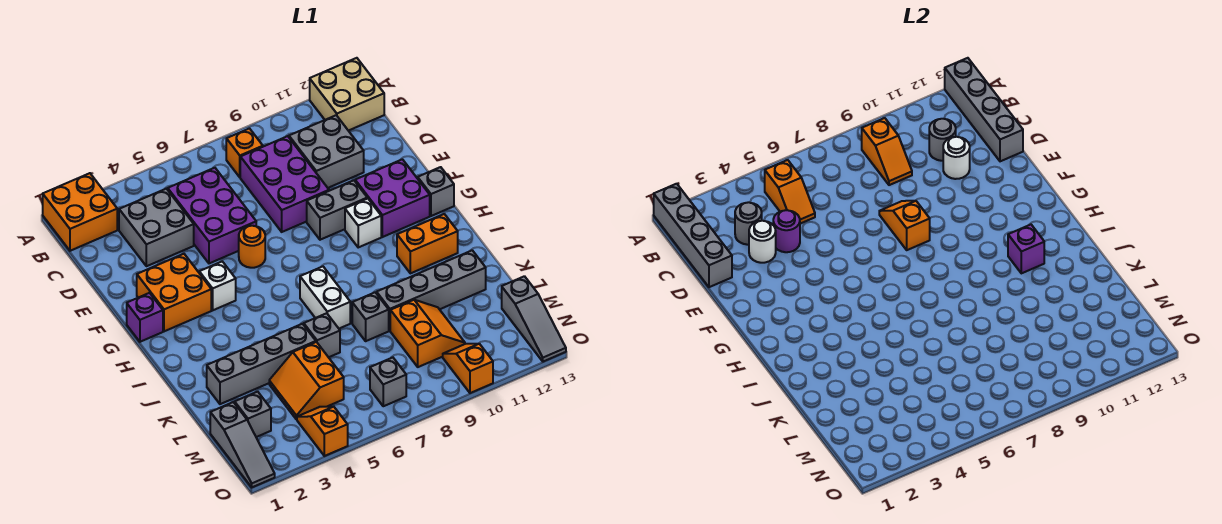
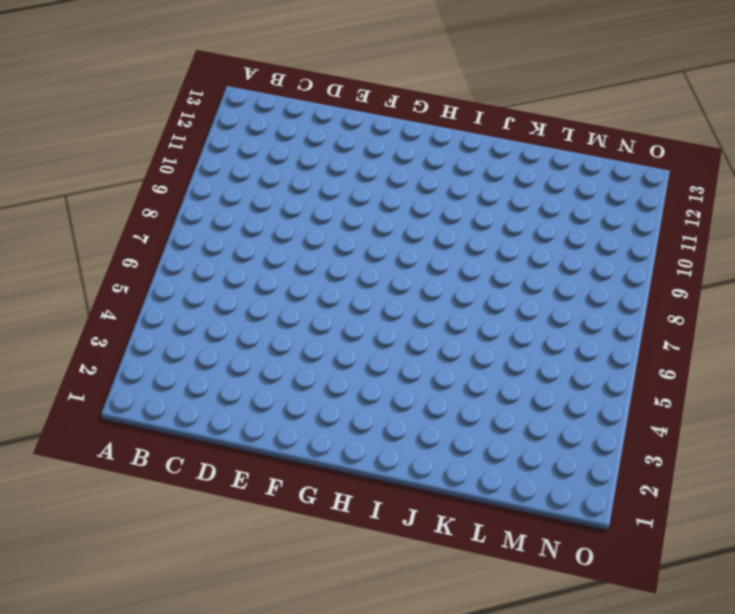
none -> orange 2x2 brick [43,173,117,251]
none -> tan 2x2 brick [310,58,384,131]
none -> orange 1x1 brick [226,129,263,177]
none -> grey 2x2 brick [119,189,194,266]

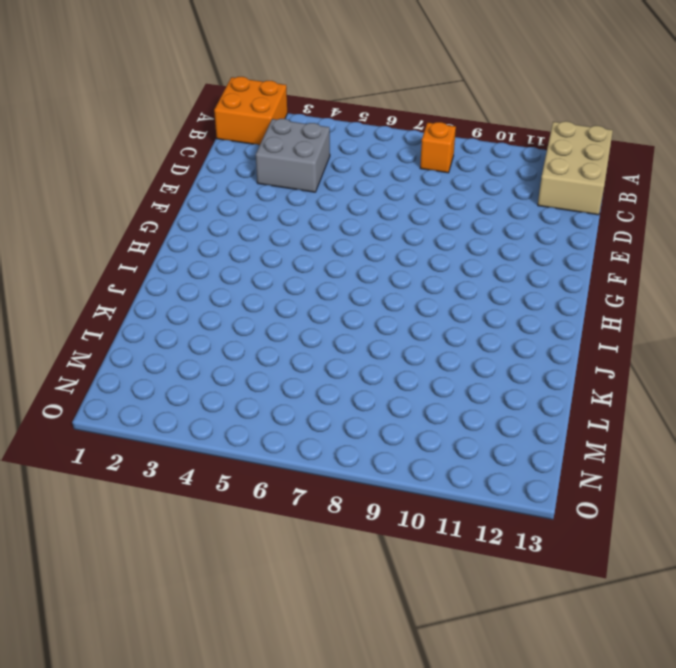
tan 2x3 brick [538,121,613,215] -> tan 2x2 brick [310,58,384,131]
none -> purple 2x3 brick [168,168,256,263]
none -> purple 2x3 brick [240,136,329,232]
none -> grey 2x2 brick [289,115,364,188]
none -> orange 2x2 brick [137,254,211,331]

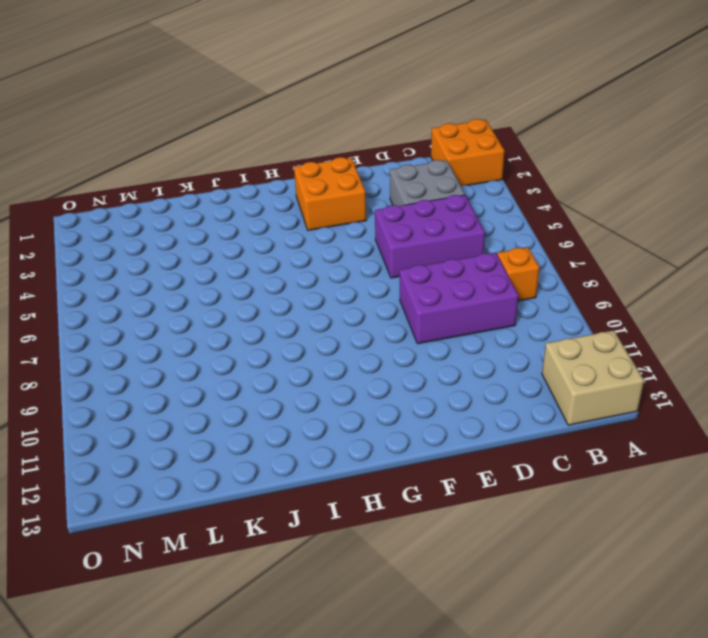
none -> grey 2x2 brick [289,115,364,188]
none -> orange 1x1 round brick [239,226,265,268]
none -> grey 1x2 brick [307,180,367,240]
none -> purple 2x2 brick [355,159,430,237]

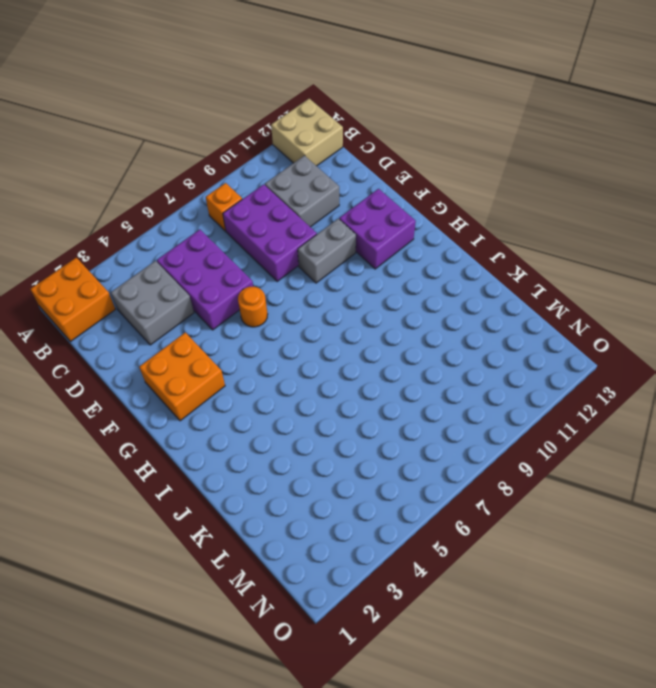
none -> purple 1x1 brick [127,293,163,342]
none -> white 1x1 brick [199,262,236,310]
none -> white 1x1 brick [345,198,381,247]
none -> grey 1x1 brick [418,167,454,216]

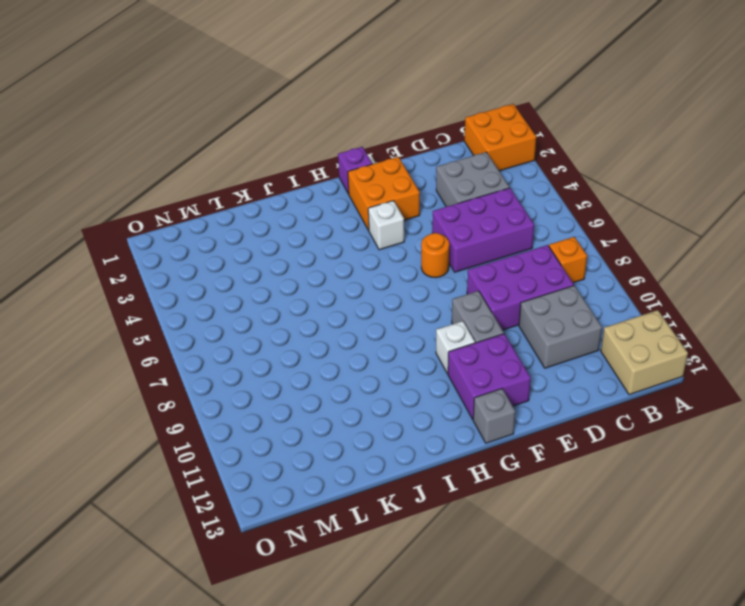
none -> white 1x2 brick [300,267,350,328]
none -> orange 1x2 brick [397,214,458,273]
none -> grey 1x4 brick [207,324,316,404]
none -> grey 1x1 brick [304,313,340,357]

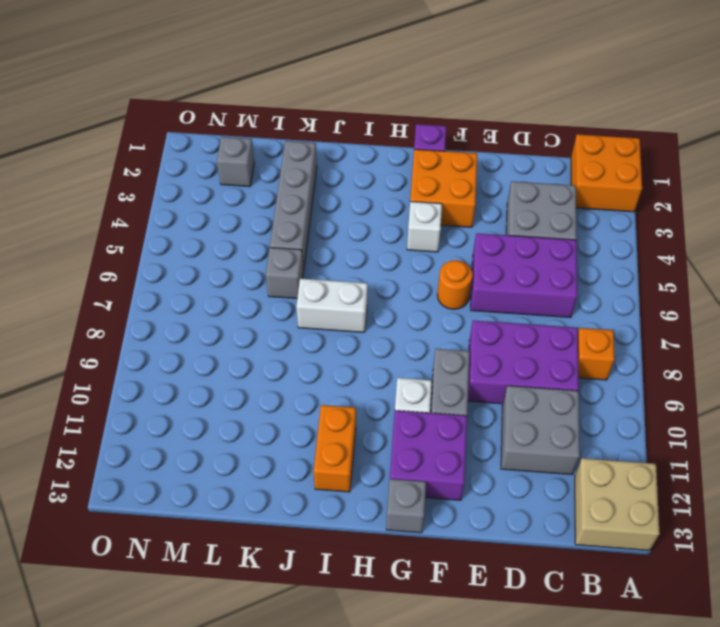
none -> grey 1x1 brick [352,292,389,341]
none -> grey 1x4 brick [377,250,486,330]
none -> orange 2x2 slope [269,342,344,420]
none -> orange 2x2 slope [390,300,465,367]

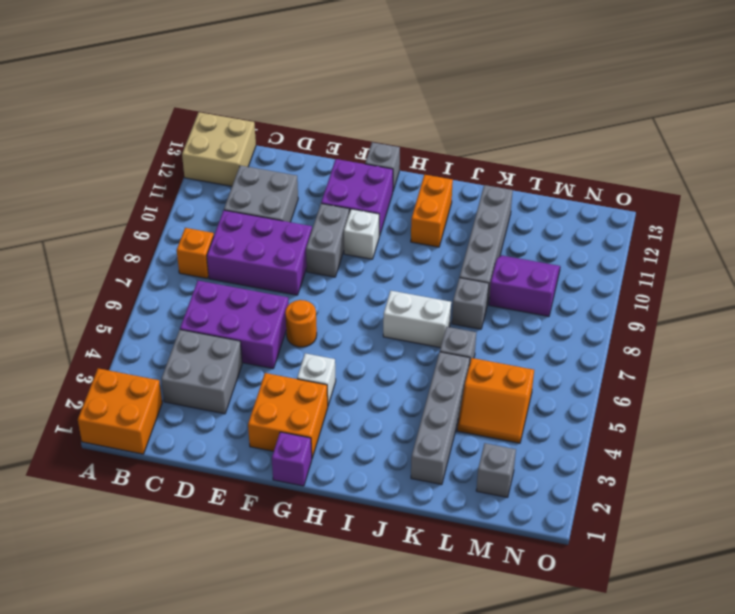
purple 2x2 slope [489,255,560,316] -> orange 2x2 slope [390,300,465,367]
none -> grey 1x3 slope [210,402,275,487]
none -> grey 1x3 slope [502,276,566,362]
none -> orange 1x2 slope [297,406,348,456]
none -> grey 1x1 brick [370,357,406,406]

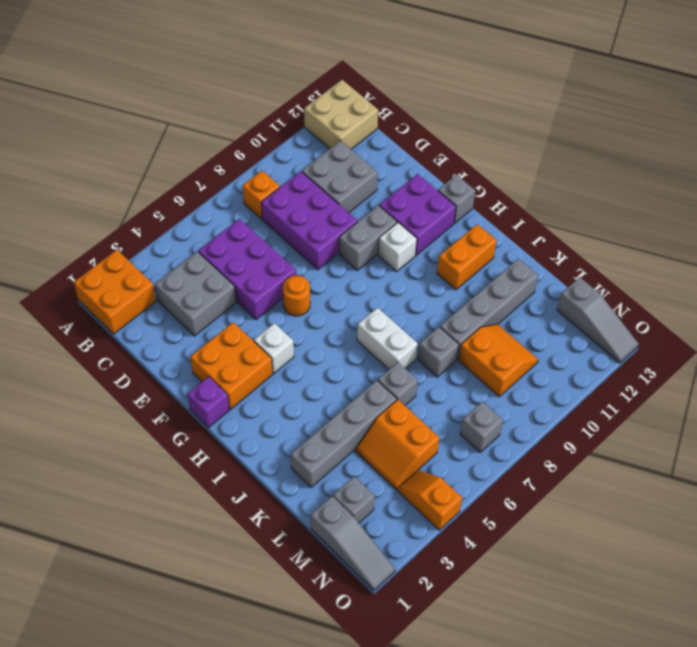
none -> orange 1x2 slope [443,344,493,393]
none -> grey 1x4 brick [654,184,732,287]
none -> grey 1x4 brick [945,58,1023,161]
none -> orange 1x2 slope [765,160,815,224]

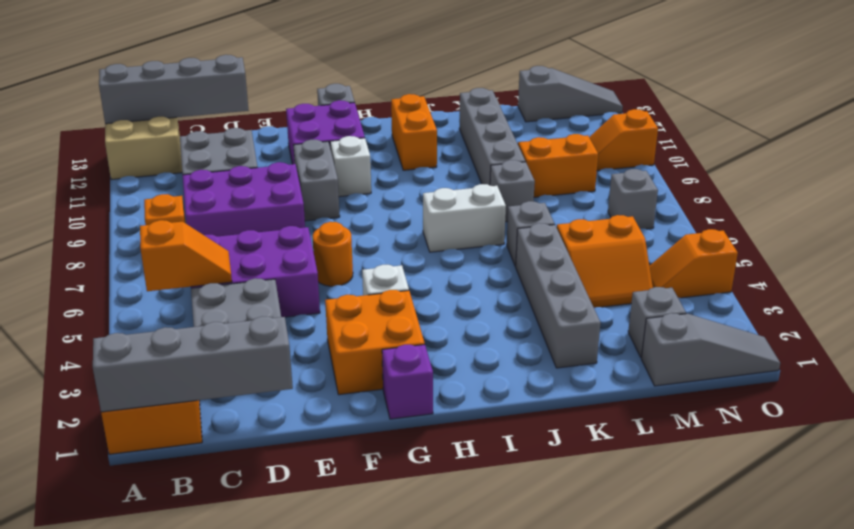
none -> orange 1x2 slope [862,118,912,185]
none -> grey 1x1 round brick [735,202,762,245]
none -> grey 1x1 round brick [929,119,956,161]
none -> white 1x1 round brick [749,221,776,263]

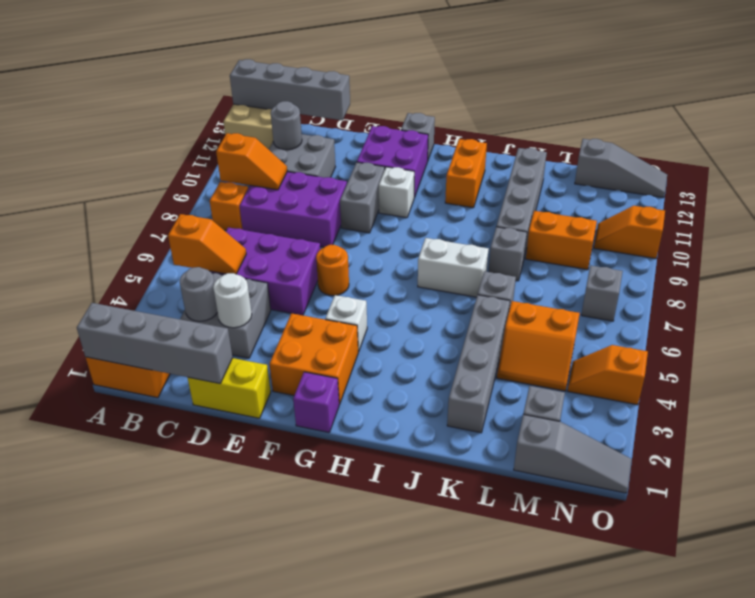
yellow 1x2 brick [188,358,271,418] -> none
none -> purple 1x1 round brick [773,210,800,252]
none -> white 1x1 round brick [943,137,970,179]
none -> orange 1x2 slope [879,201,930,250]
none -> purple 1x1 brick [1008,225,1044,273]

